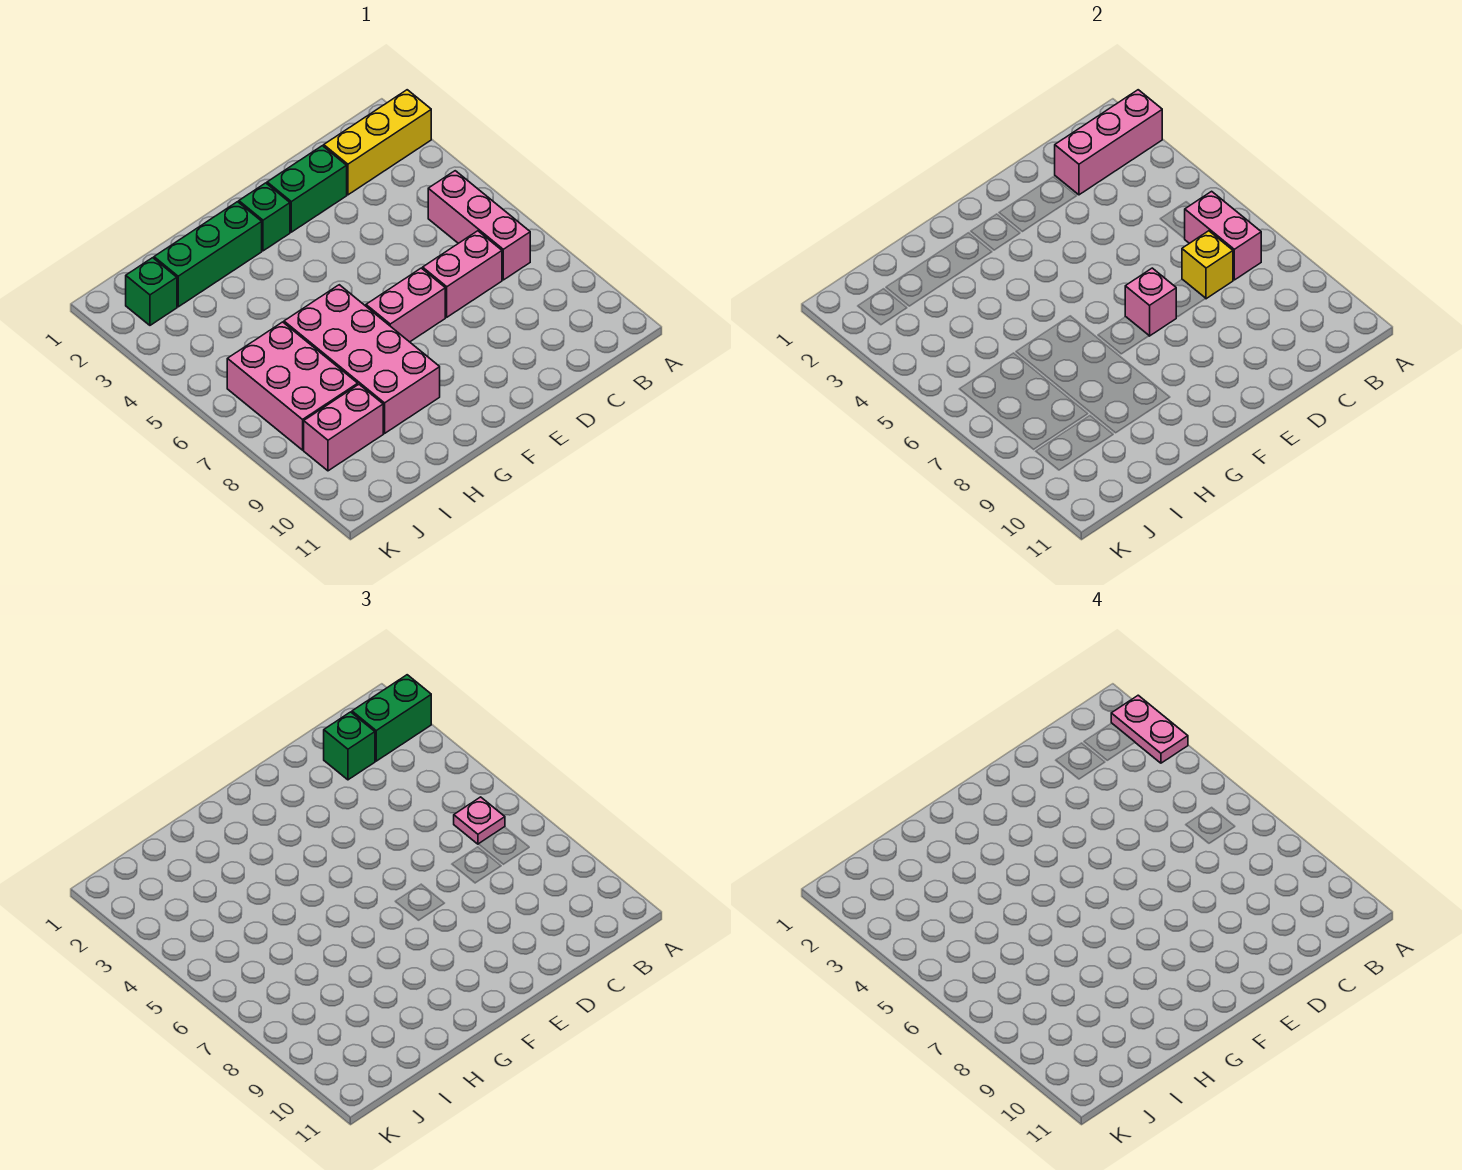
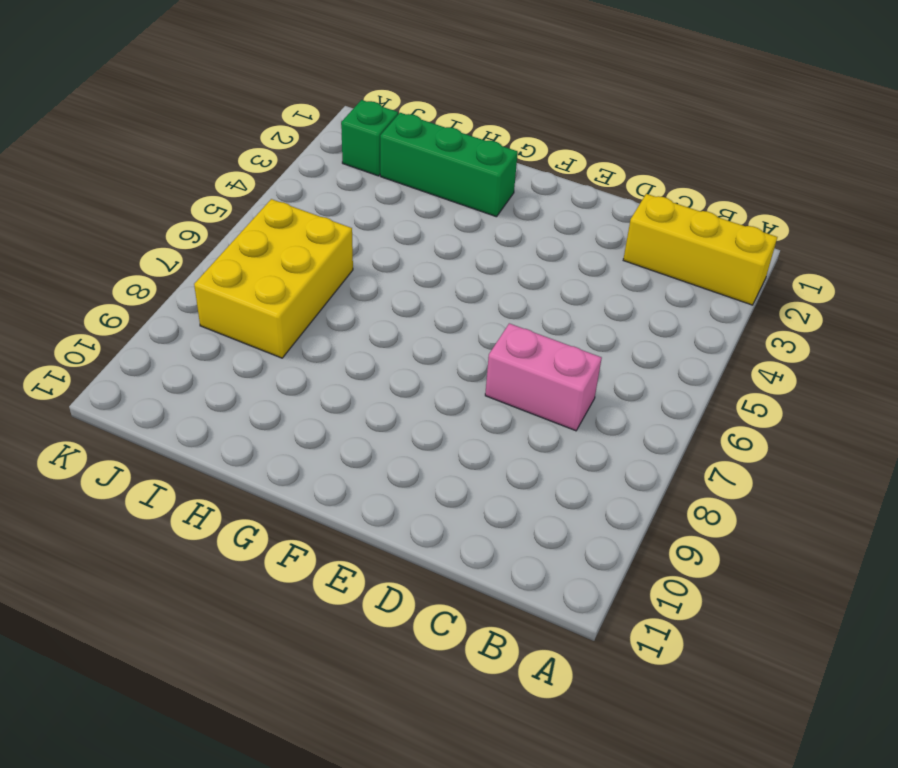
yellow 2x3 brick [194,199,353,358] -> pink 2x3 brick [227,322,358,450]
none -> pink 1x3 brick [428,171,530,280]
none -> green 1x2 brick [267,146,347,232]
none -> pink 1x2 brick [366,268,445,342]

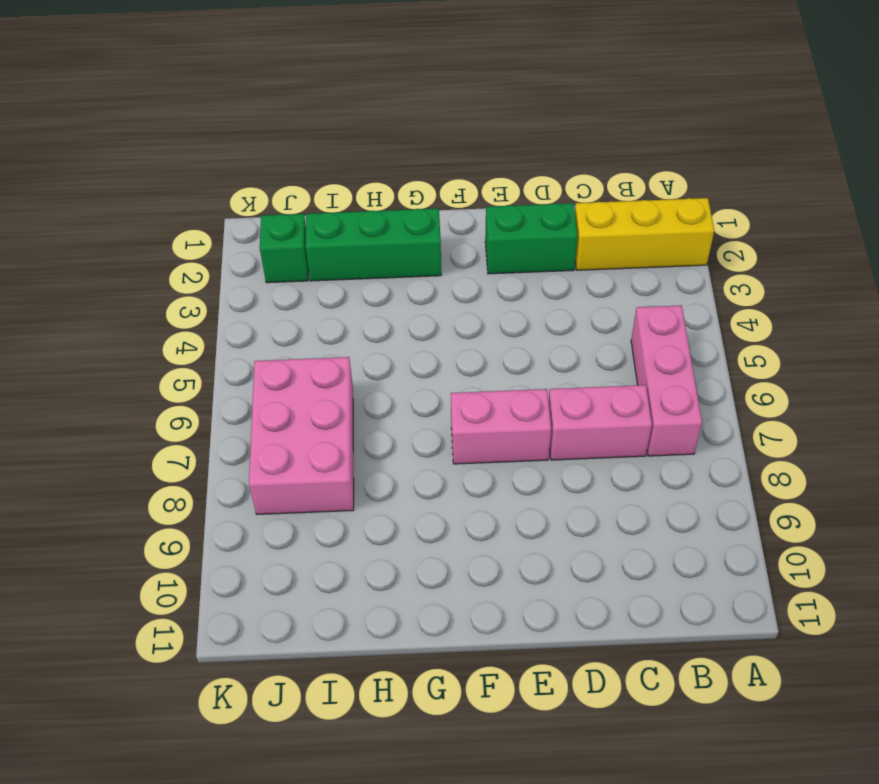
none -> green 1x1 brick [239,183,290,251]
none -> pink 2x4 brick [284,285,440,433]
none -> pink 1x2 brick [304,385,383,471]

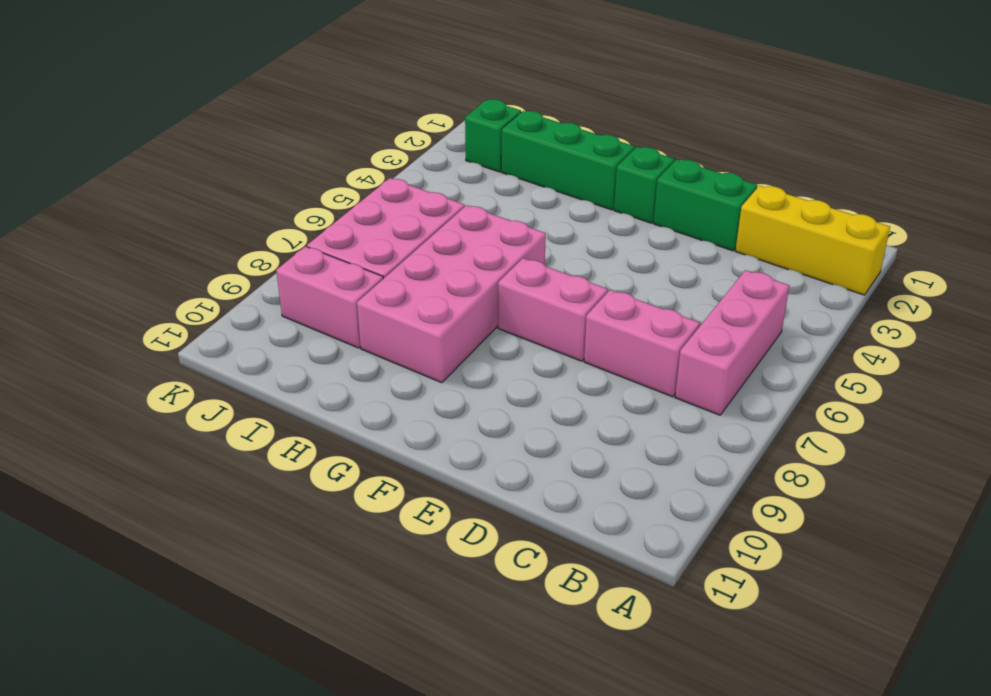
none -> pink 1x3 brick [1055,90,1162,195]
none -> pink 1x2 brick [1185,191,1261,280]
none -> yellow 1x1 brick [1182,231,1233,299]

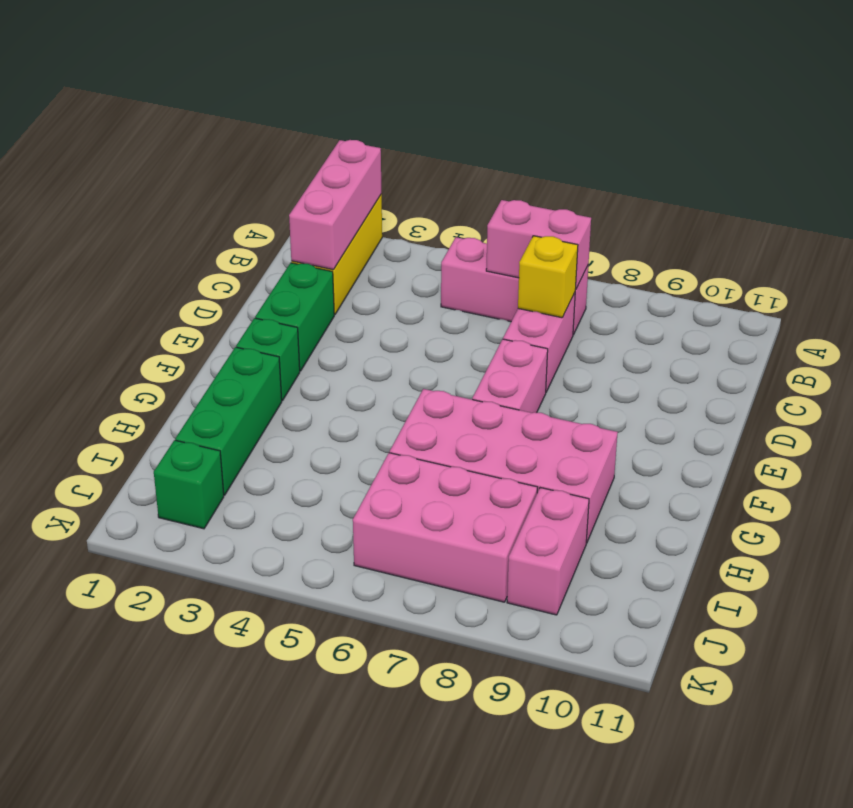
none -> pink 1x1 brick [1125,268,1176,336]
none -> green 1x2 brick [352,675,431,761]
none -> pink 1x1 plate [454,797,505,844]

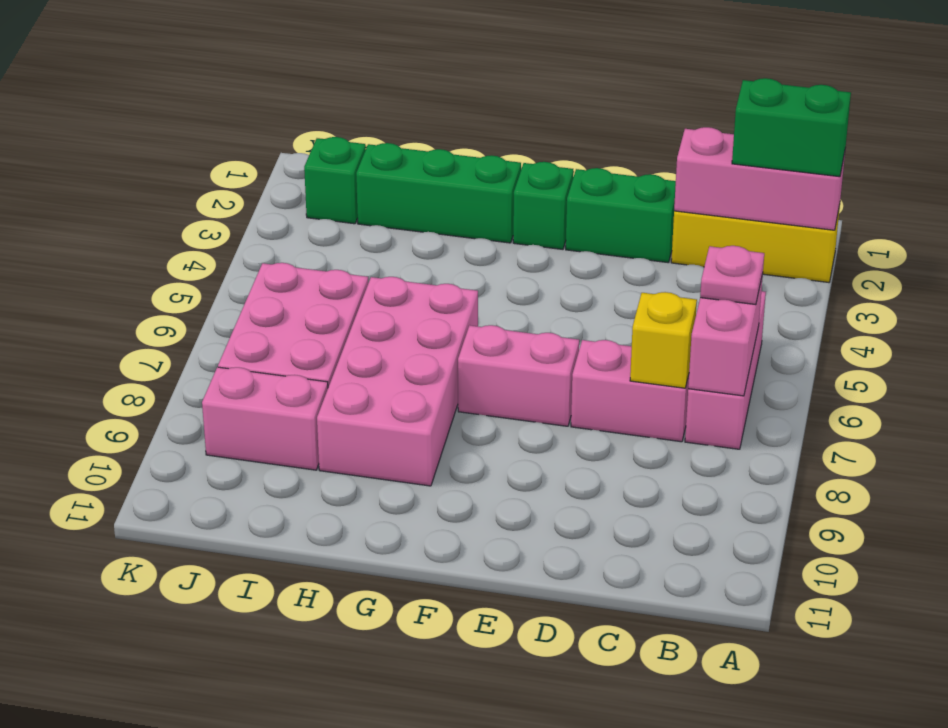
none -> pink 1x1 brick [1125,268,1176,336]
none -> green 1x1 brick [324,712,375,780]
none -> pink 1x2 plate [1111,695,1188,763]

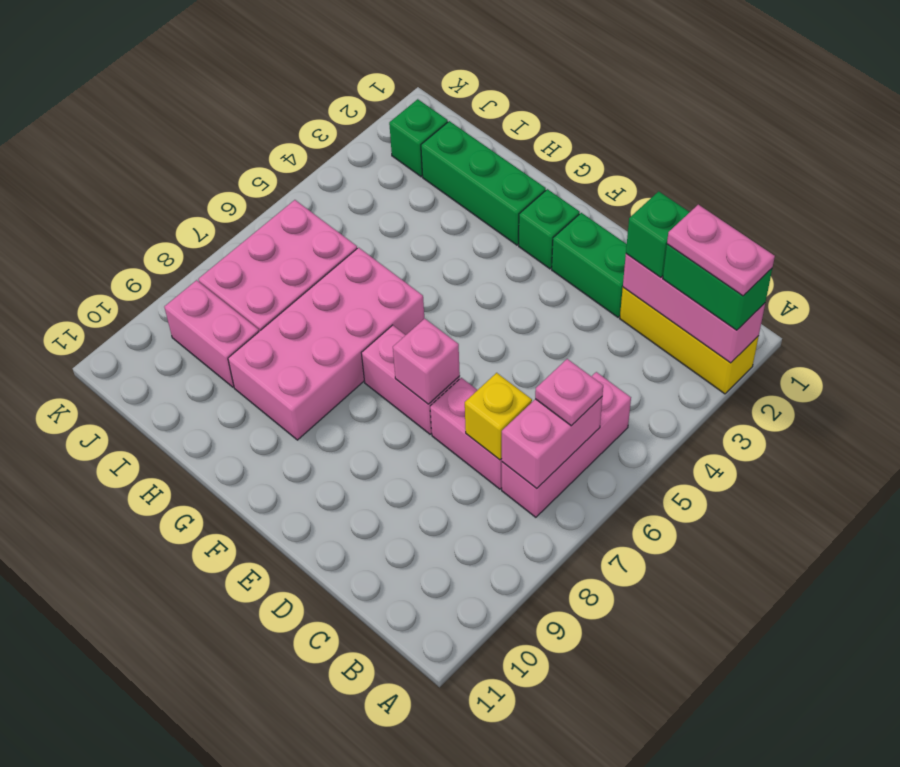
pink 1x2 plate [667,205,775,296] -> pink 1x2 plate turned to [1111,695,1188,763]

